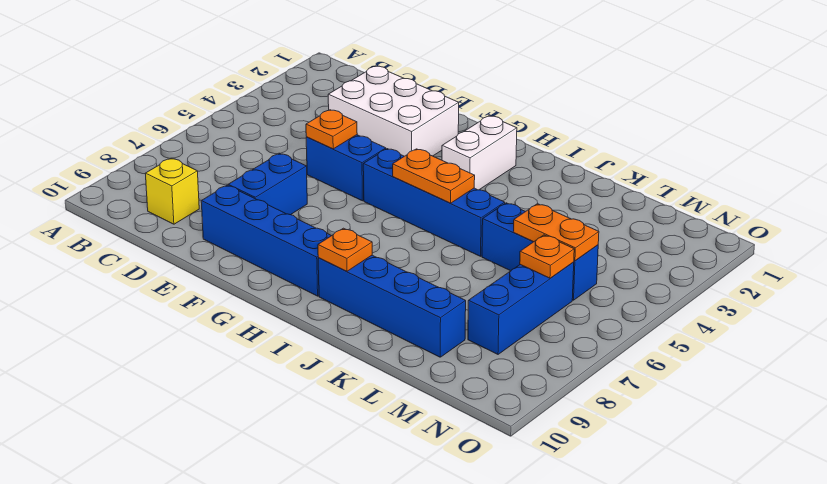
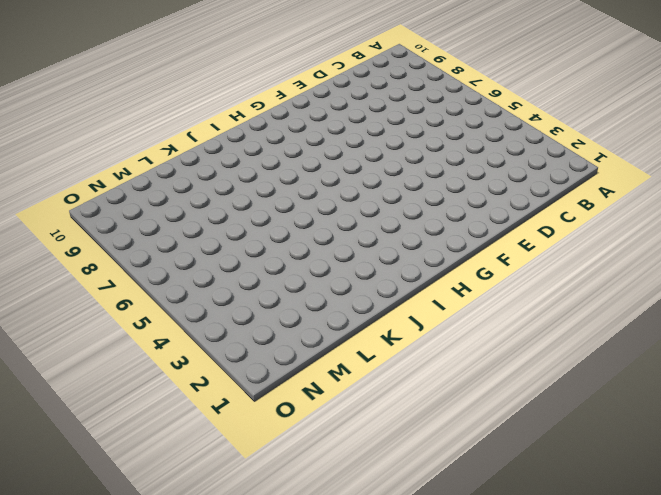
none -> yellow 1x1 brick [145,158,199,224]
none -> white 2x3 brick [328,66,459,156]
none -> blue 1x2 brick [306,135,386,201]

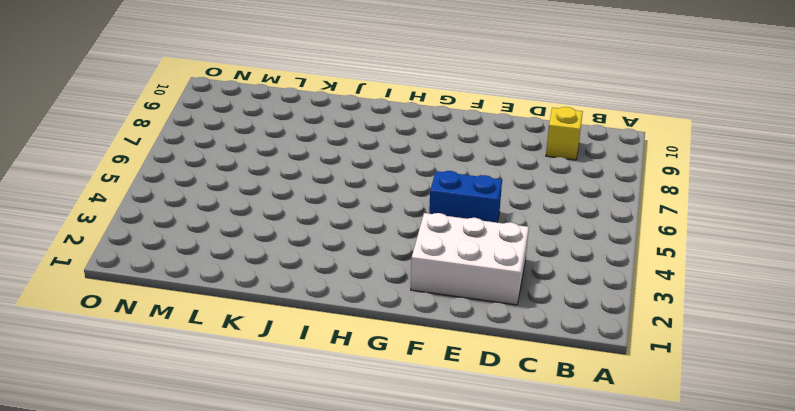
none -> blue 1x2 brick [228,153,307,215]
none -> blue 1x4 brick [201,185,331,296]
none -> blue 1x4 brick [363,149,505,256]

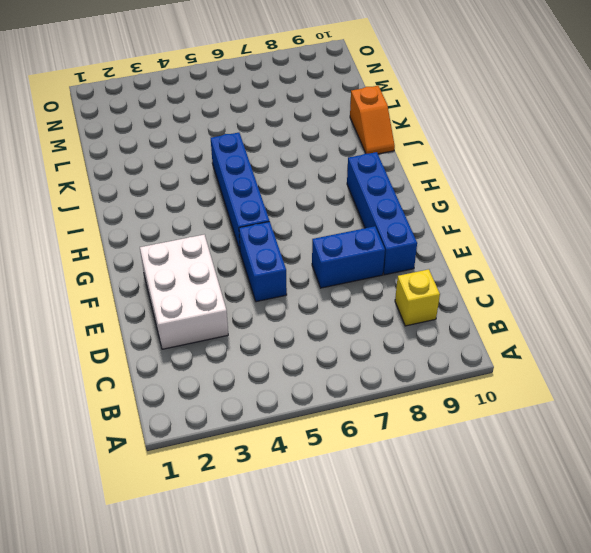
orange 1x2 slope [350,86,395,154] -> none
none -> white 1x2 brick [442,116,517,190]
none -> blue 1x4 brick [318,255,466,357]
none -> blue 1x3 brick [482,203,598,300]

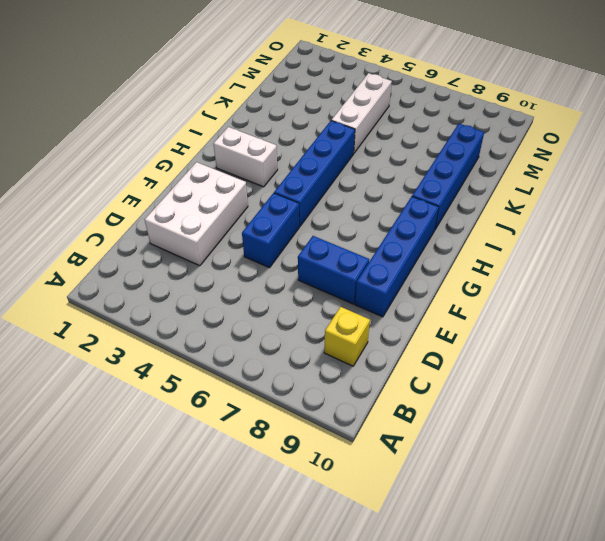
white 1x3 brick [331,73,392,153] -> blue 1x3 brick [482,203,598,300]
none -> blue 1x3 brick [468,262,574,354]
none -> orange 1x1 plate [306,110,357,149]
none -> orange 1x2 plate [393,149,475,203]

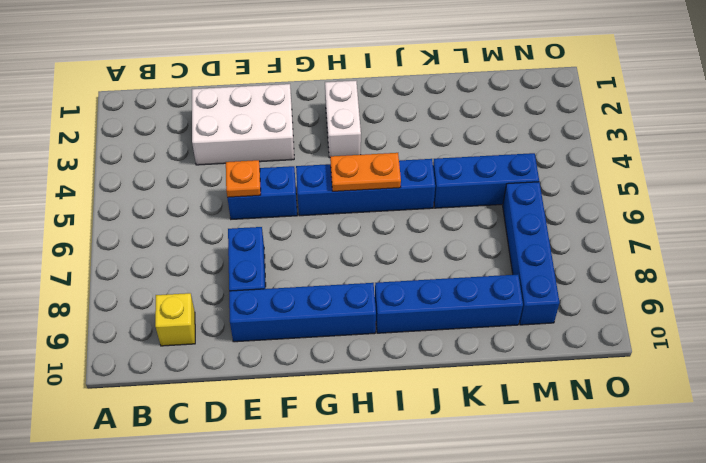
blue 1x4 brick [503,182,560,325] -> blue 1x3 brick [468,262,574,354]
none -> orange 1x1 plate [318,228,372,271]
none -> orange 1x2 plate [513,204,599,261]
none -> orange 1x1 plate [520,235,574,278]

